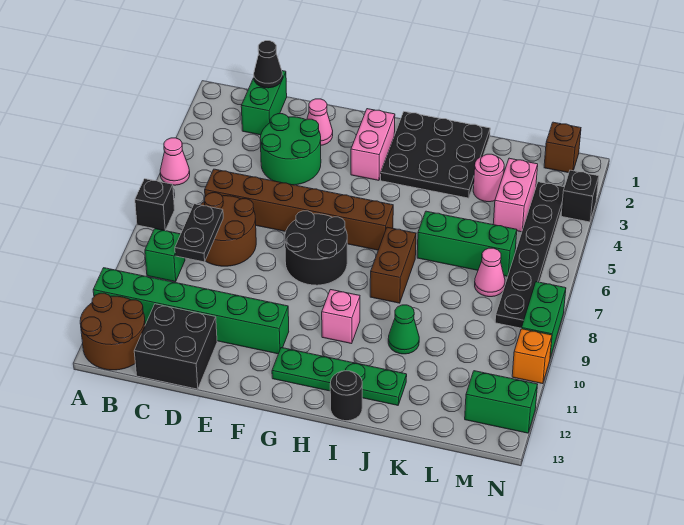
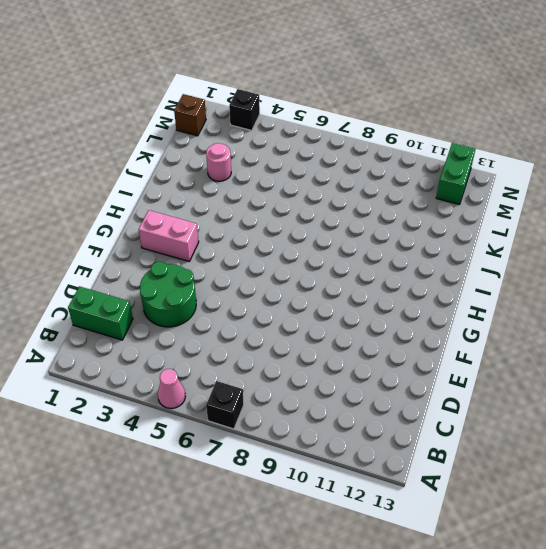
none -> green 1x6 brick [93,268,289,354]
none -> brown 2x2 round brick [80,293,145,370]
none -> green 1x1 brick [145,229,185,282]
none -> brown 1x6 brick [205,169,393,250]

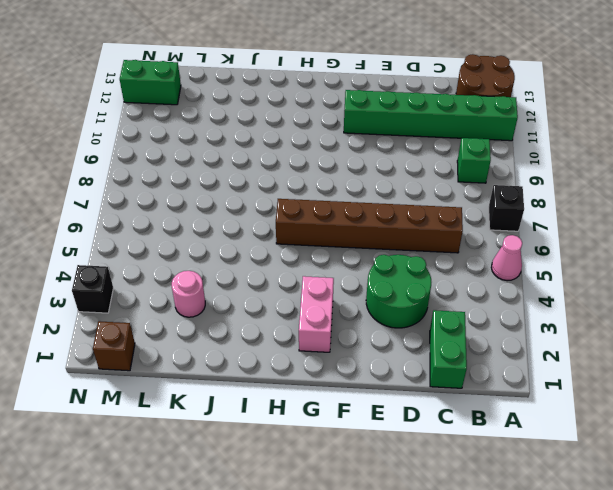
none -> brown 2x2 round brick [200,193,256,266]
none -> black 2x2 brick [134,304,217,389]
none -> pink 1x1 cone [307,99,333,145]
none -> black 2x2 round brick [285,211,347,285]

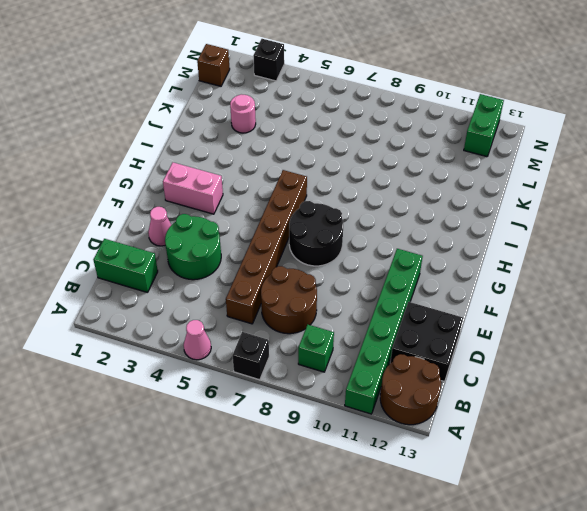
none -> green 1x4 plate [272,348,407,405]
none -> black 3x3 plate [381,112,490,198]
none -> pink 1x1 brick [322,290,360,344]
none -> brown 1x2 brick [370,227,416,303]

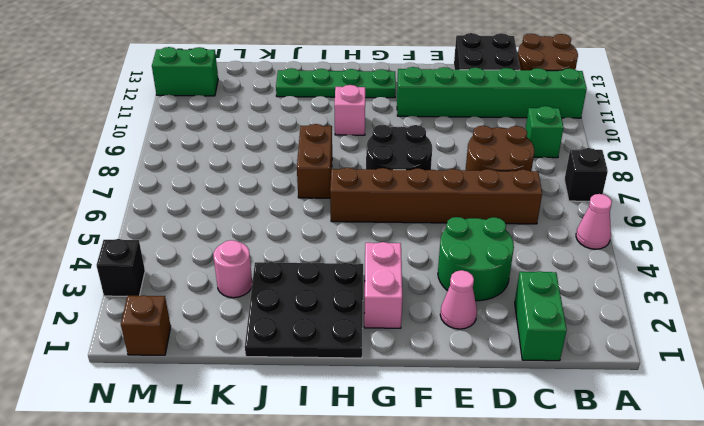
none -> black 1x1 round brick [330,371,362,421]
none -> green 1x3 brick [417,211,517,276]
none -> green 1x1 cone [388,305,419,354]
none -> pink 1x2 brick [493,158,538,232]

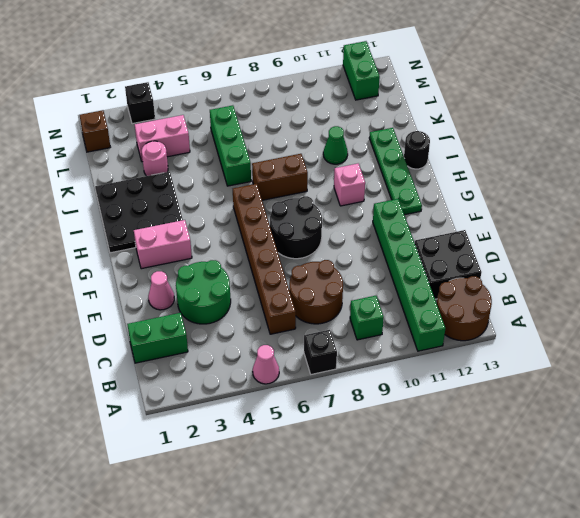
none -> pink 1x1 cone [475,248,505,297]
none -> black 1x6 plate [495,182,564,328]
none -> green 1x2 brick [522,282,566,358]
none -> orange 1x1 brick [512,329,552,384]

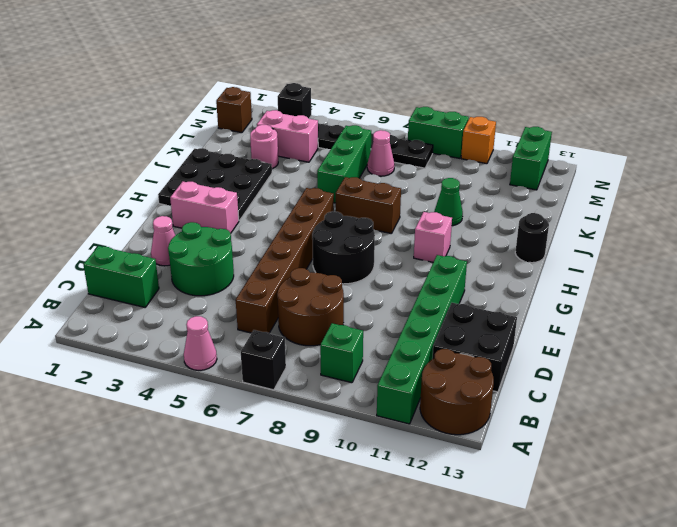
none -> green 1x4 plate [272,348,407,405]
none -> black 1x1 cone [254,41,283,88]
none -> black 1x2 plate [175,204,223,262]

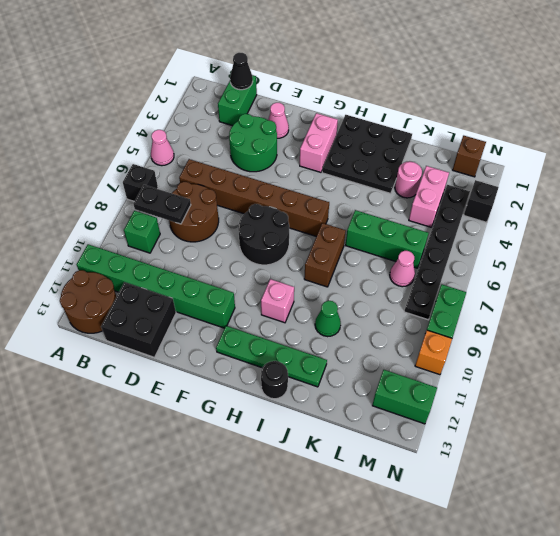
black 1x2 plate [133,185,191,224] -> black 1x2 plate turned to [175,204,223,262]

